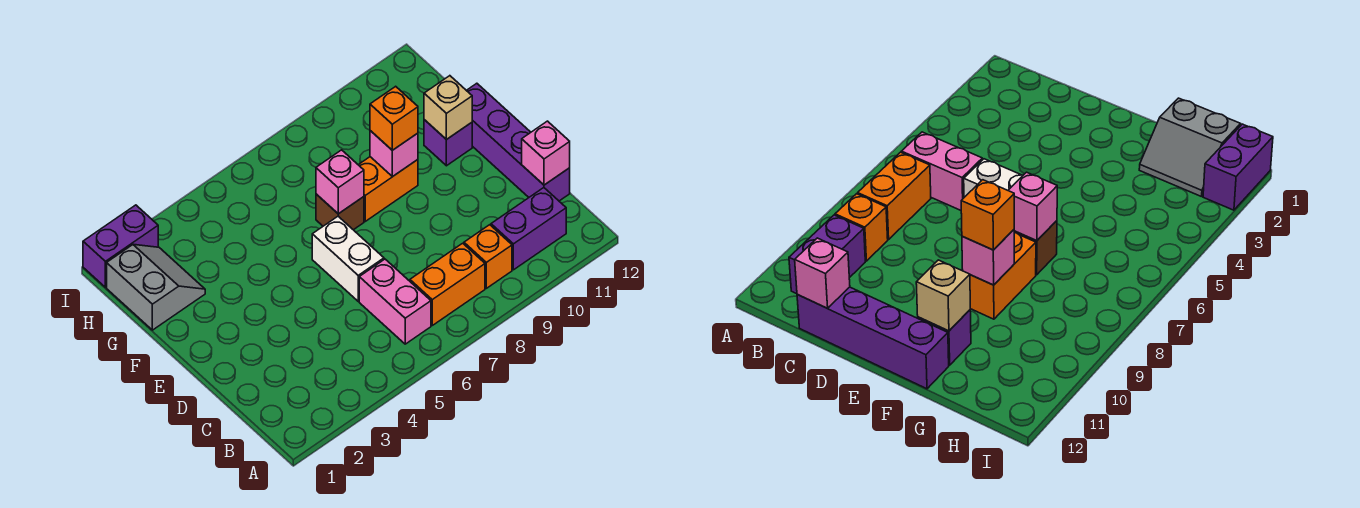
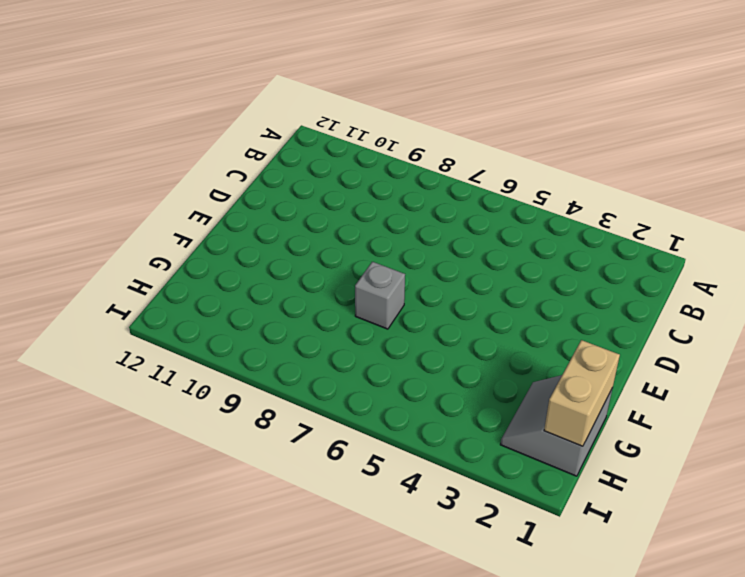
grey 1x1 brick [355,262,405,329] -> brown 1x1 brick [316,194,364,230]
tan 1x2 brick [544,340,620,446] -> none
none -> pink 1x2 brick [359,259,431,344]
none -> orange 1x2 brick [410,243,485,325]
none -> orange 1x1 brick [464,225,512,288]

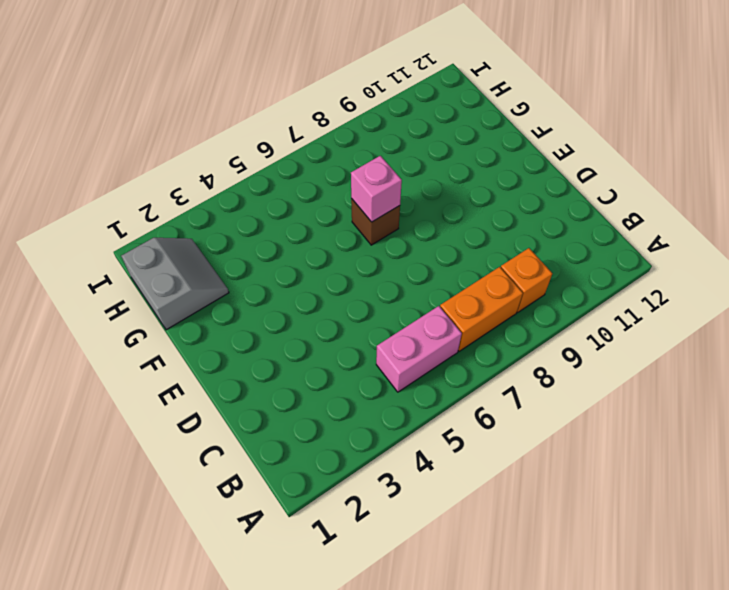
pink 1x2 brick [376,306,462,392] -> pink 1x2 brick turned to [359,259,431,344]
none -> purple 1x2 brick [491,188,566,270]
none -> purple 1x4 brick [466,83,570,201]
none -> white 1x2 brick [312,216,384,301]

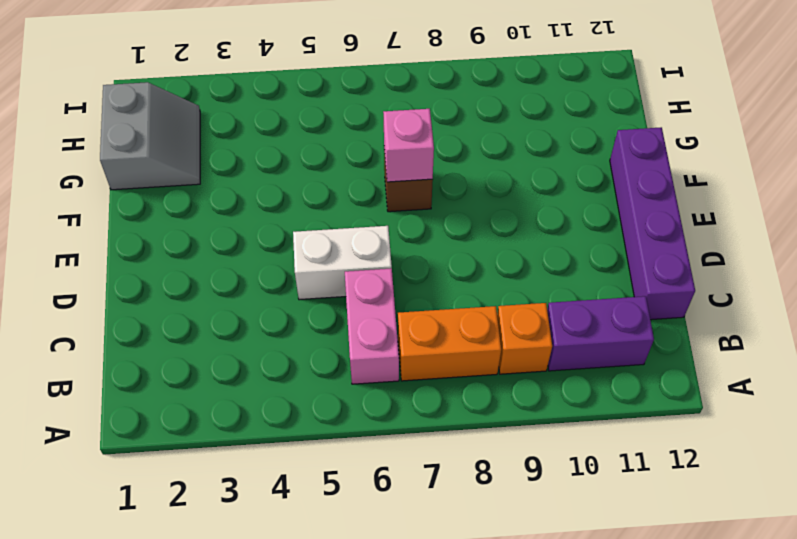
white 1x2 brick [293,226,392,300] -> white 1x2 brick turned to [312,216,384,301]
none -> orange 1x2 brick [359,157,418,221]
none -> purple 1x1 brick [424,120,472,166]
none -> purple 1x2 brick [83,205,158,287]

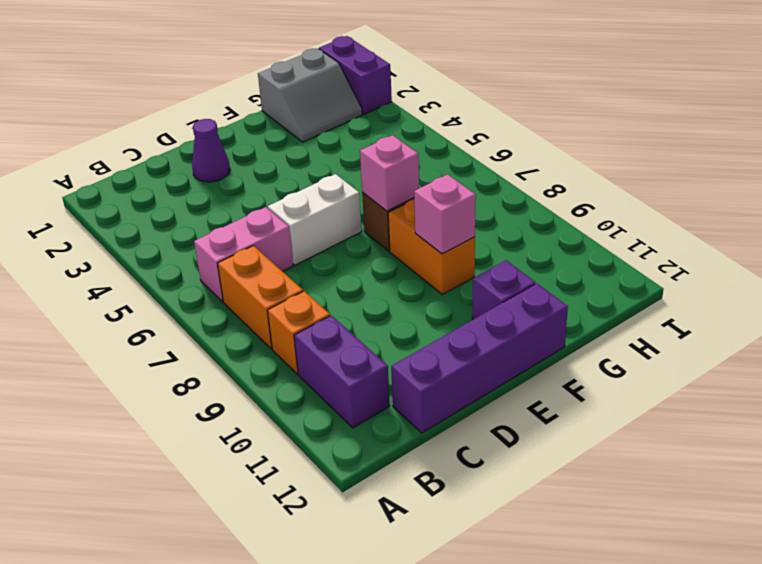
purple 1x1 cone [192,119,230,182] -> none
none -> pink 1x1 brick [522,121,570,185]
none -> tan 1x1 brick [424,76,472,140]
none -> orange 1x1 brick [370,86,418,150]

